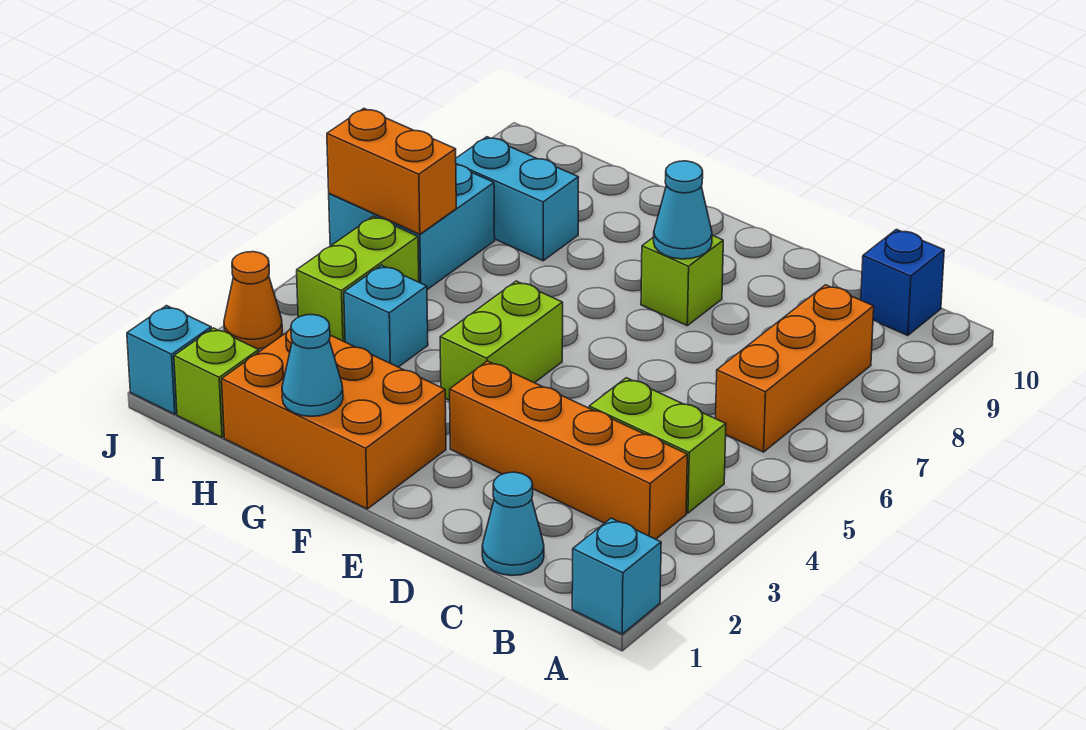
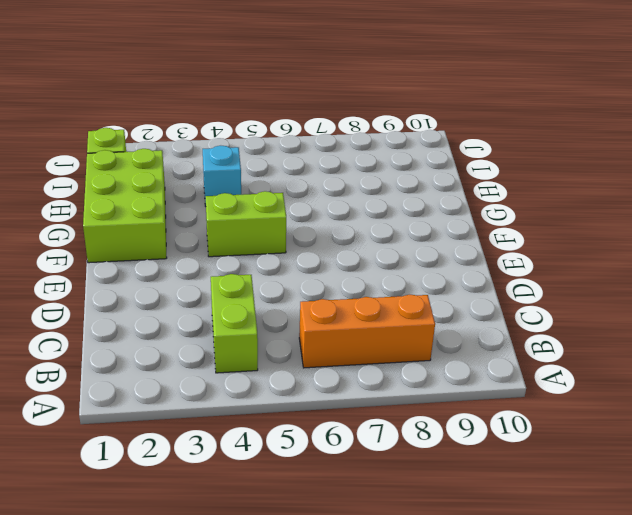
lime 2x3 brick [83,149,167,263] -> orange 2x3 brick [222,329,446,509]
none -> cyan 1x1 brick [572,518,661,634]
none -> orange 1x4 brick [450,361,687,539]
none -> blue 1x1 brick [861,229,944,336]

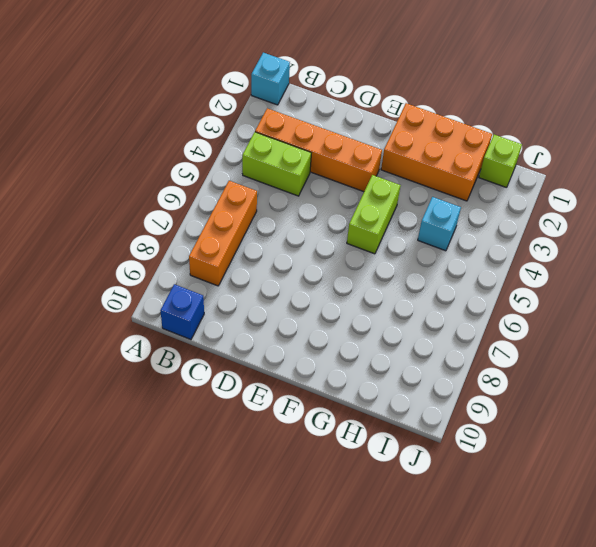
none -> cyan 1x1 cone [482,472,544,575]
none -> lime 1x1 brick [641,235,723,326]
none -> cyan 1x2 brick [456,137,579,261]

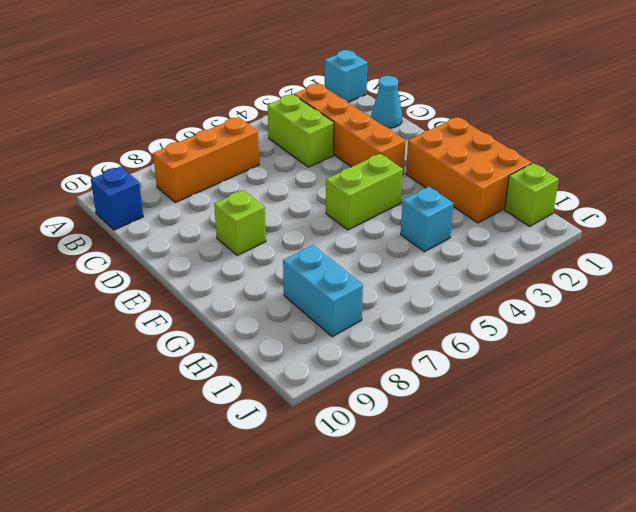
none -> lime 1x2 brick [297,216,419,342]
none -> cyan 2x2 brick [329,165,495,290]
none -> cyan 1x1 brick [127,306,211,414]

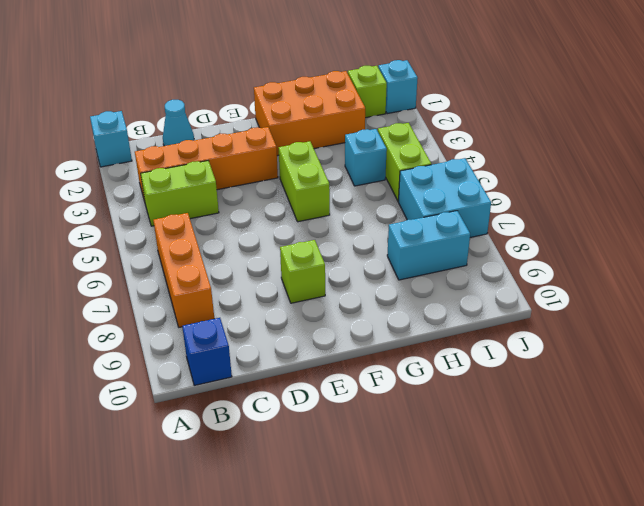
none -> orange 1x1 cone [224,252,282,349]
none -> cyan 1x1 cone [654,161,712,259]
none -> cyan 1x1 cone [282,315,343,416]

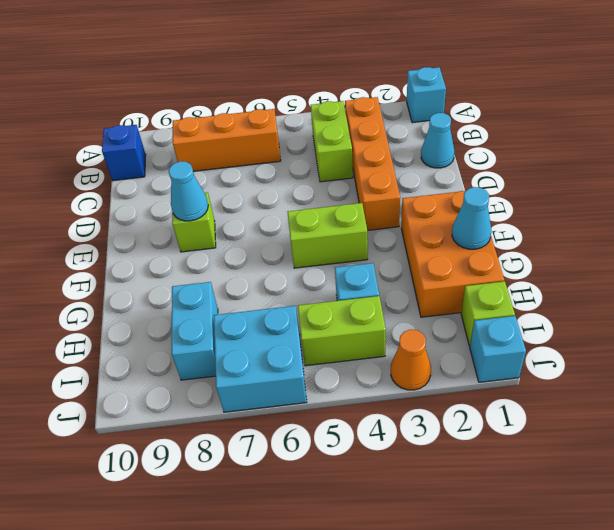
none -> orange 1x2 brick [327,109,456,234]

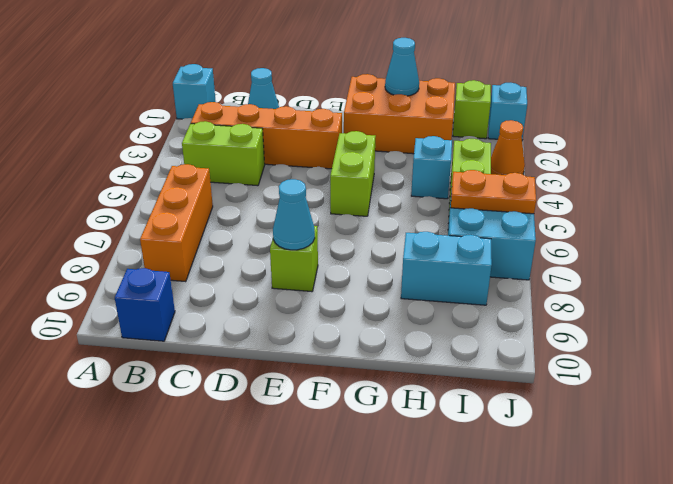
orange 1x2 plate [451,170,536,214] -> orange 1x2 brick [327,109,456,234]

